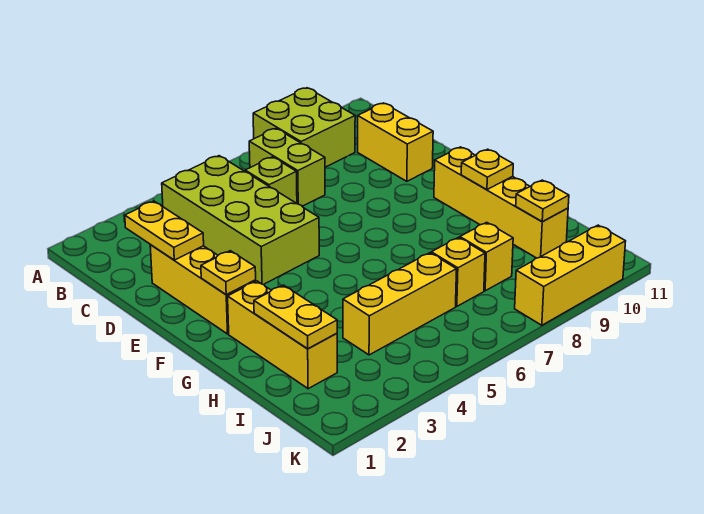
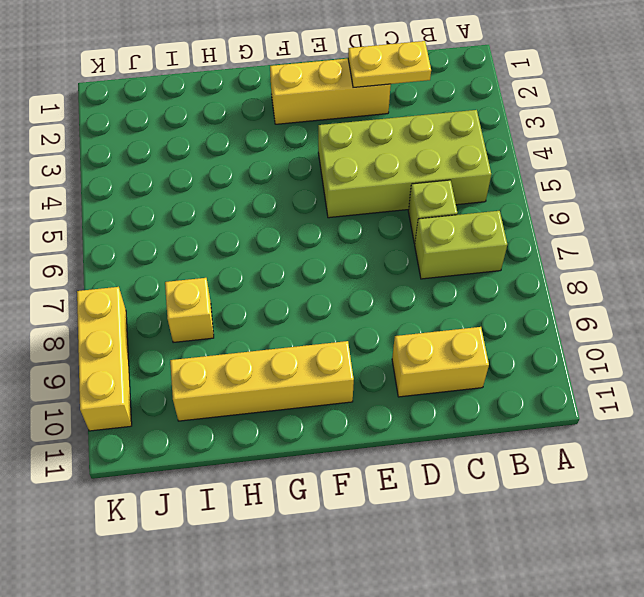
none -> lime 2x2 brick [253,88,355,167]
none -> yellow 1x3 brick [228,281,337,389]
none -> yellow 1x3 brick [343,253,457,355]

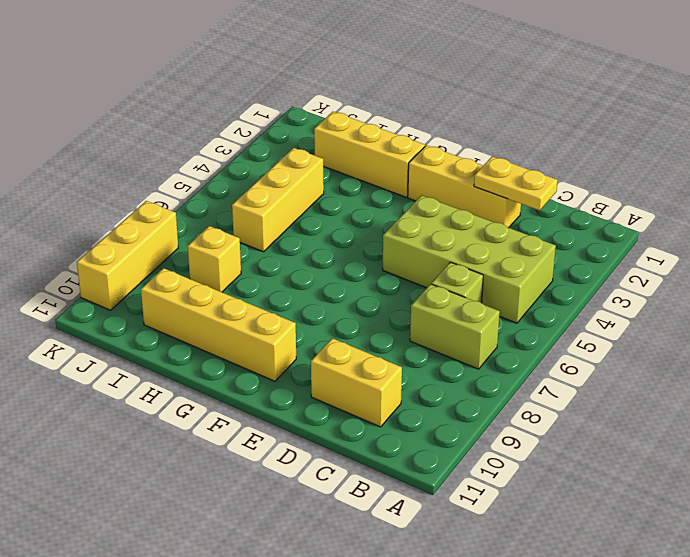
none -> lime 2x2 brick [253,88,355,167]
none -> yellow 1x1 brick [431,237,485,306]
none -> yellow 1x1 plate [201,251,256,295]

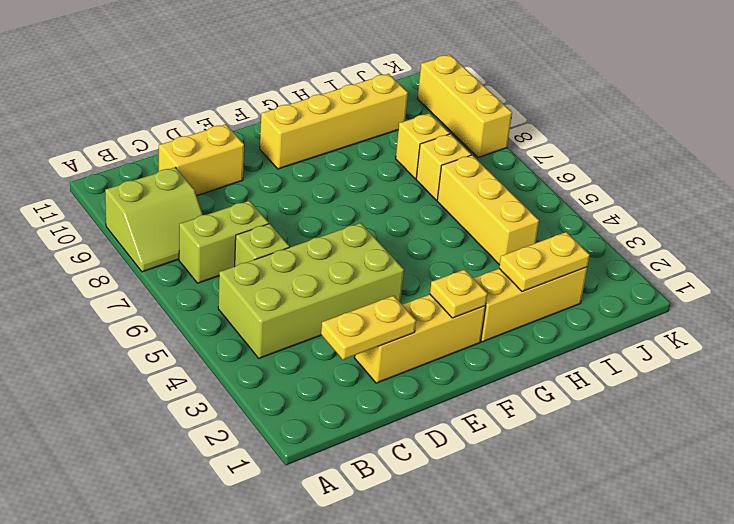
lime 2x2 slope [105,167,203,272] -> lime 2x2 brick [253,88,355,167]
none -> yellow 1x1 plate [461,149,513,190]
none -> yellow 1x1 plate [516,180,569,222]

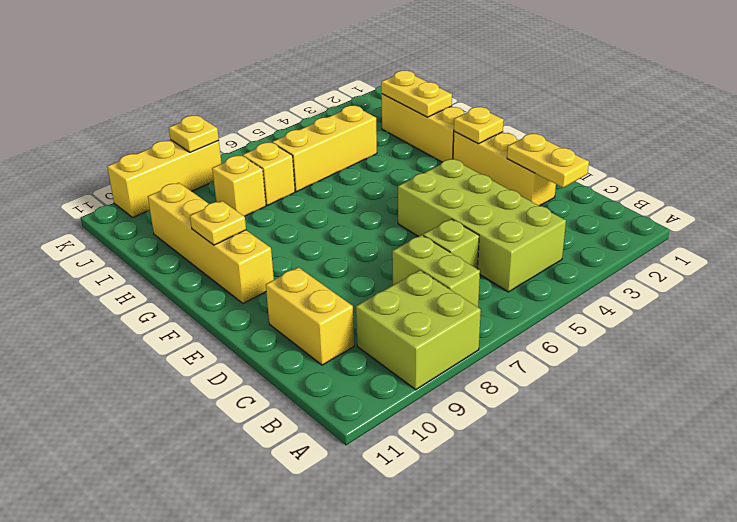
yellow 1x1 plate [169,116,219,152] -> yellow 1x1 plate moved to [516,180,569,222]

